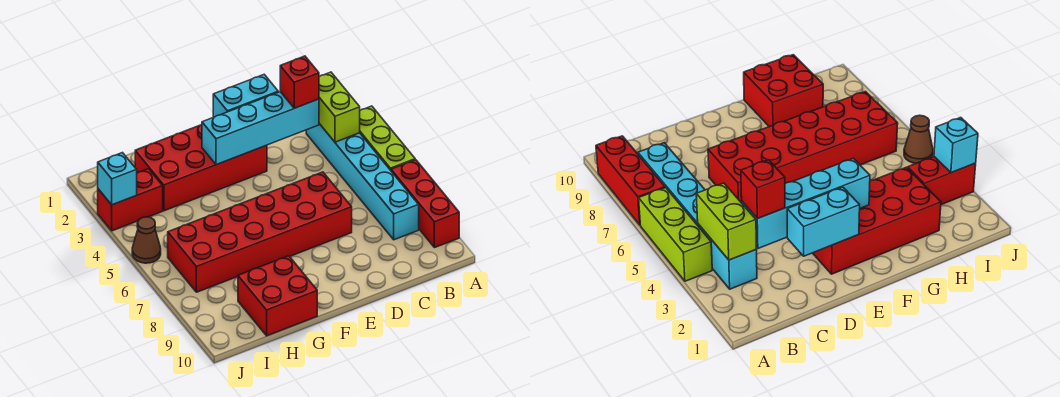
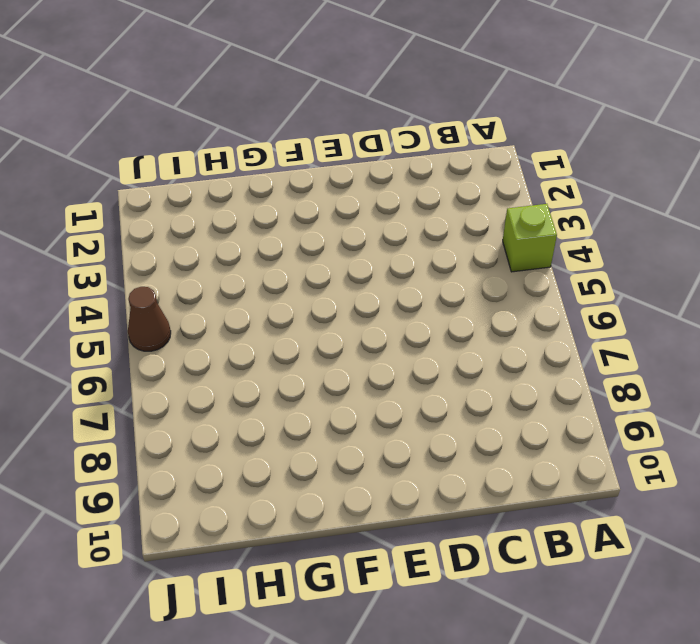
lime 1x1 brick [503,204,557,272] -> lime 1x3 brick [360,106,415,170]
none -> red 1x3 brick [391,160,459,248]
none -> cyan 1x6 brick [306,124,419,240]
none -> red 2x6 brick [168,172,352,292]

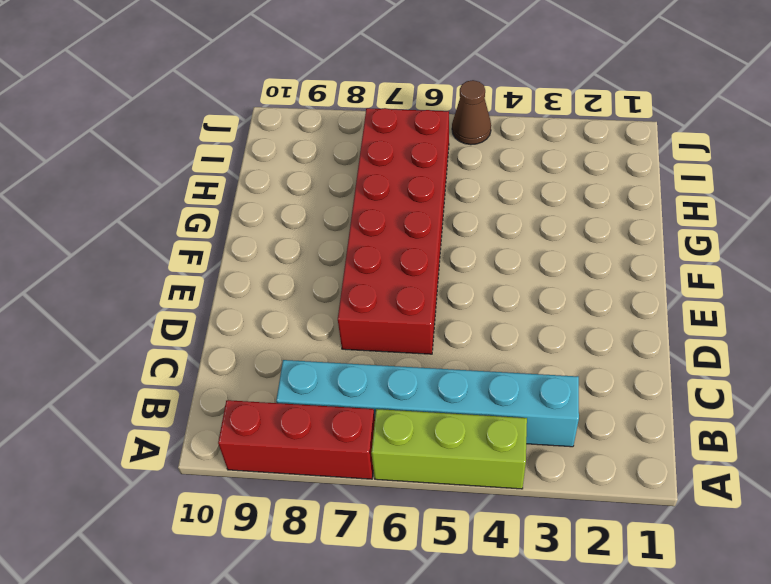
none -> red 2x4 brick [135,124,267,211]
none -> red 2x2 brick [238,256,317,336]
none -> red 1x2 brick [98,169,163,231]

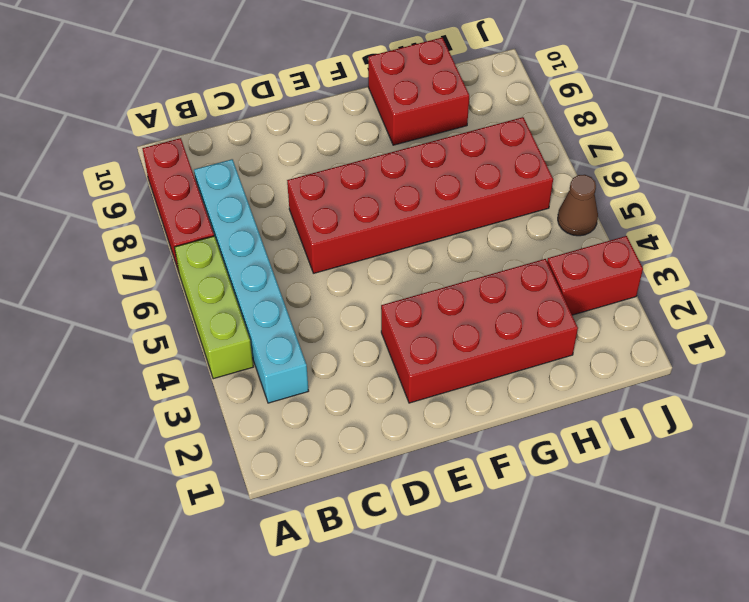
none -> lime 1x2 brick [319,72,360,142]
none -> cyan 1x4 brick [202,92,319,165]
none -> cyan 1x2 brick [213,75,278,117]

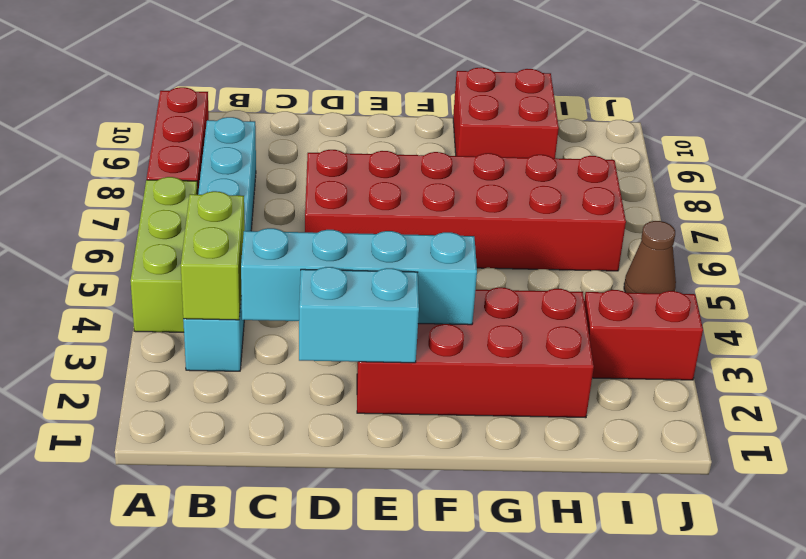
none -> cyan 1x1 brick [98,153,137,205]
none -> red 1x1 brick [280,56,319,108]

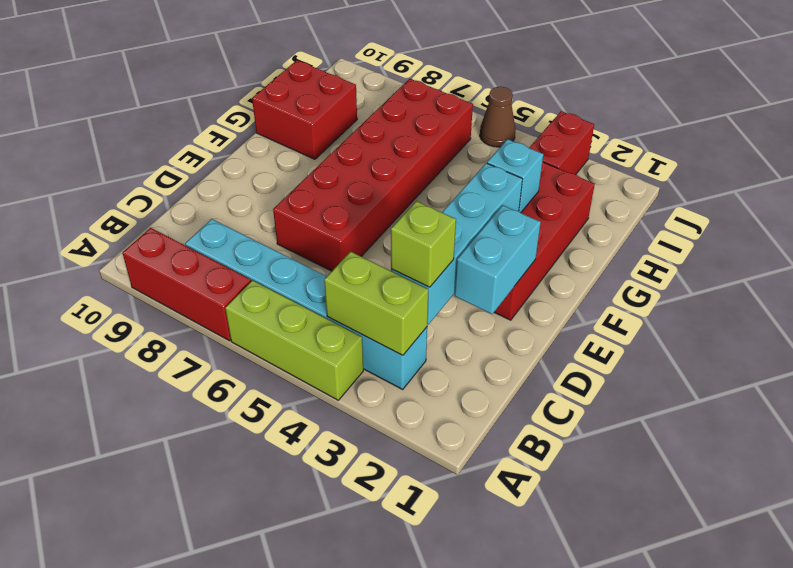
lime 1x1 brick [391,201,456,287] -> red 1x1 brick [280,56,319,108]
cyan 1x1 brick [487,139,543,213] -> cyan 1x1 brick moved to [98,153,137,205]

